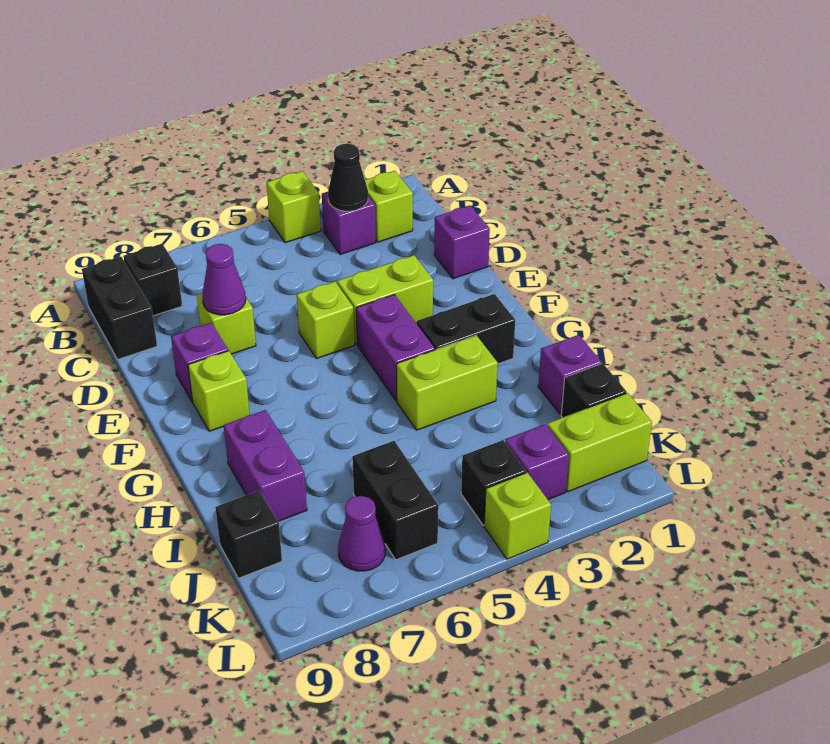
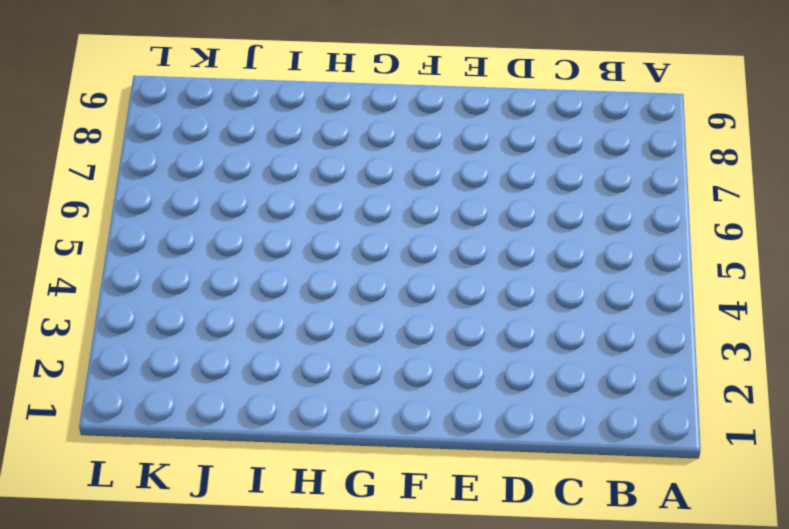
none -> lime 1x1 brick [266,171,321,243]
none -> lime 1x1 brick [365,171,413,242]
none -> purple 1x1 brick [322,192,376,255]

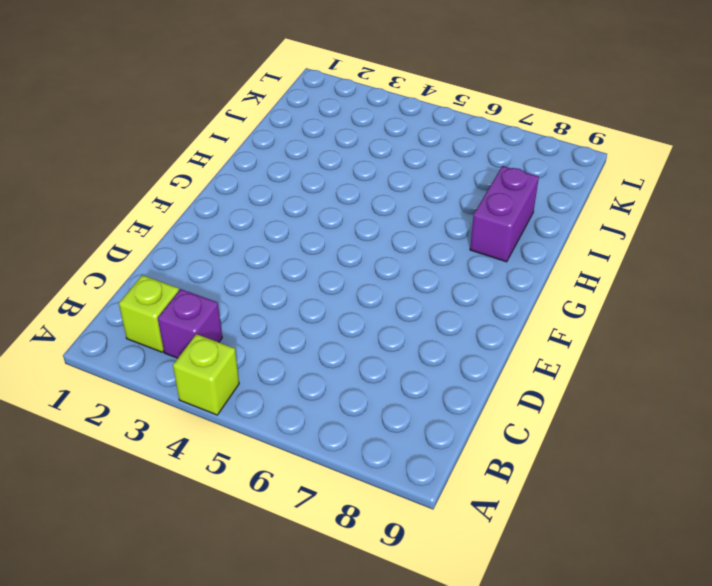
none -> black 1x1 brick [124,244,182,316]
none -> black 1x2 brick [82,257,157,359]
none -> purple 1x1 brick [434,206,490,279]

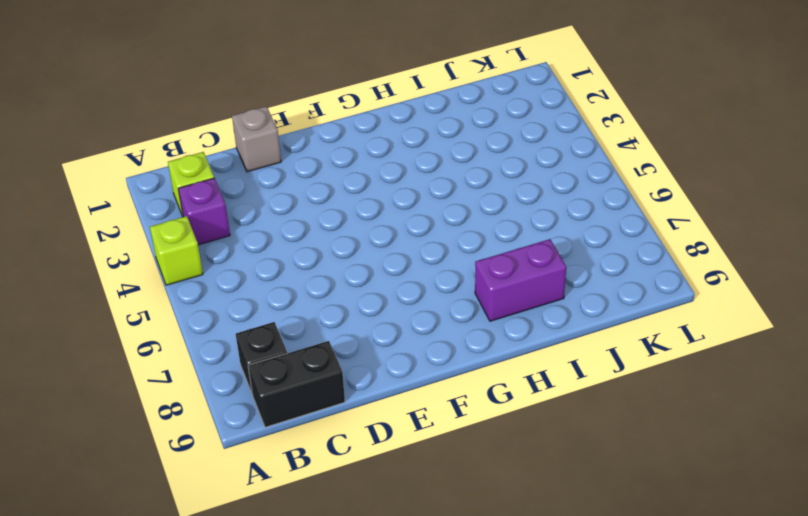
grey 1x1 brick [232,106,281,172] -> purple 1x1 brick [434,206,490,279]
none -> lime 1x1 brick [197,293,256,354]
none -> lime 1x2 brick [337,255,433,344]
none -> lime 1x1 brick [297,282,355,359]

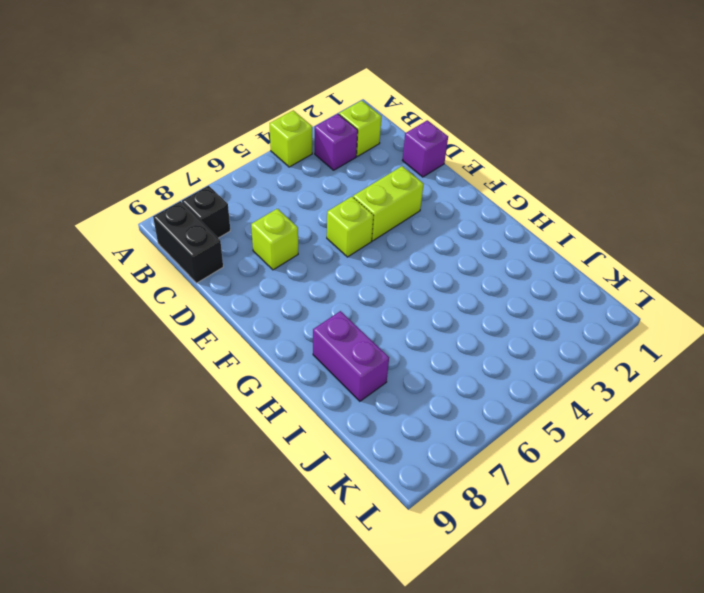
none -> purple 1x1 brick [171,323,228,402]
none -> purple 1x2 brick [356,294,435,401]
none -> lime 1x1 brick [188,351,250,431]

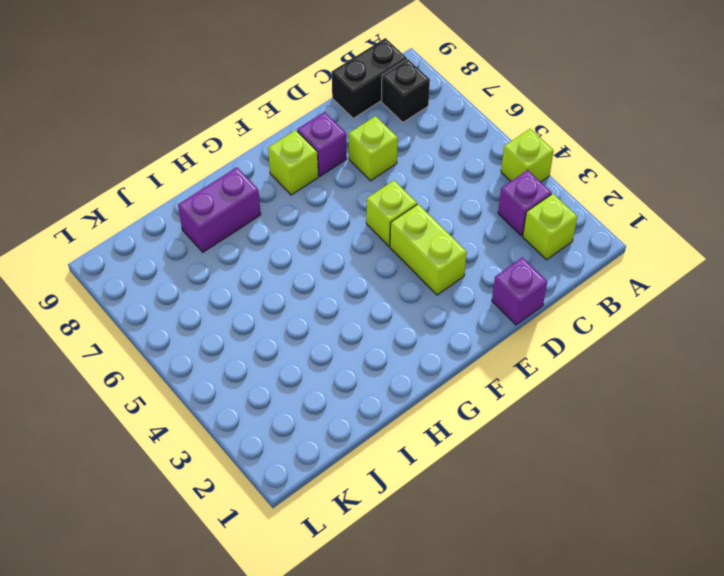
none -> purple 1x2 brick [356,294,435,401]
none -> black 1x2 brick [417,294,515,364]
none -> lime 1x2 brick [396,335,498,430]

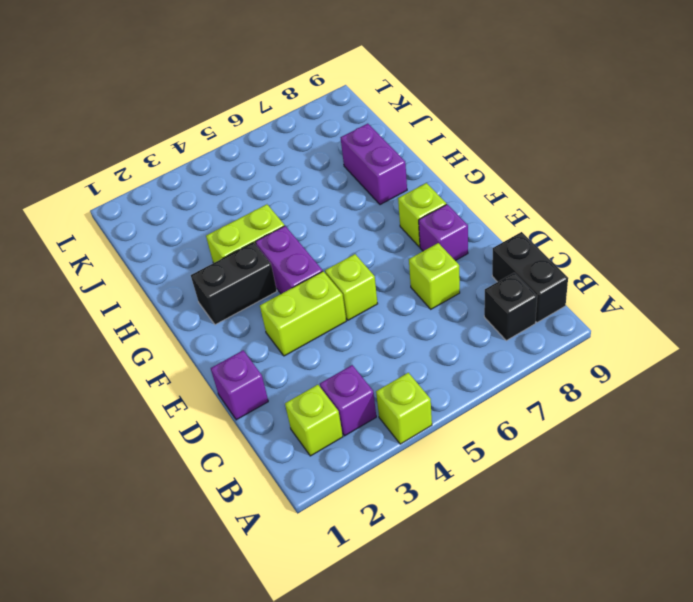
none -> purple 1x1 brick [538,335,602,415]
none -> black 1x1 brick [561,363,626,418]
none -> black 1x2 brick [352,441,438,560]

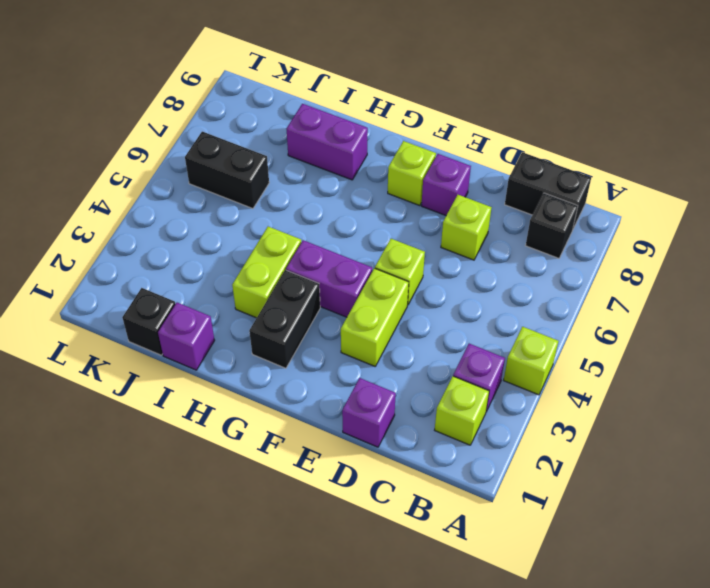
none -> black 1x1 brick [215,491,282,578]
none -> lime 1x2 brick [547,393,652,492]
none -> purple 1x1 brick [505,424,569,499]

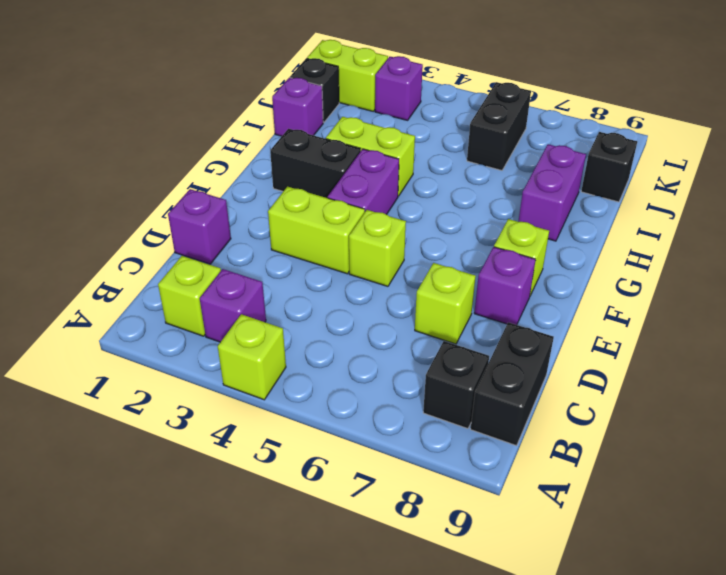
none -> black 1x1 brick [461,440,526,525]
none -> purple 1x1 cone [338,496,385,571]
none -> lime 1x1 brick [484,473,551,559]

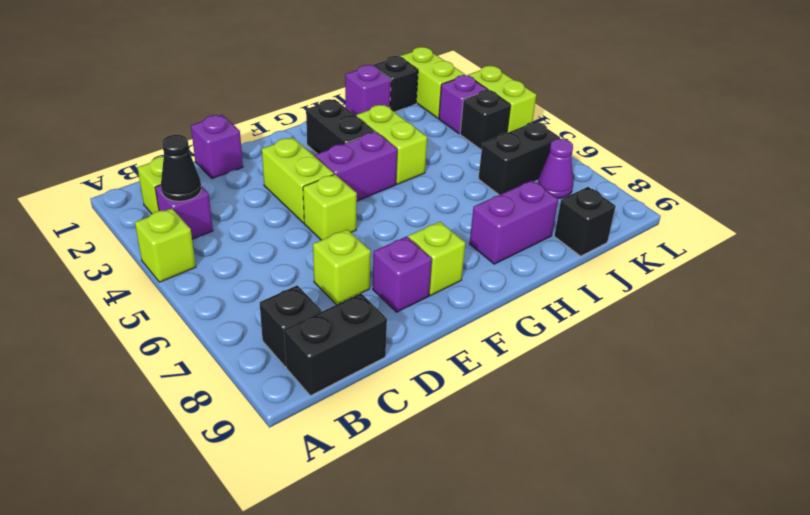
lime 1x2 brick [468,66,536,133] -> lime 1x1 brick [484,473,551,559]
none -> purple 1x1 cone [202,244,246,315]

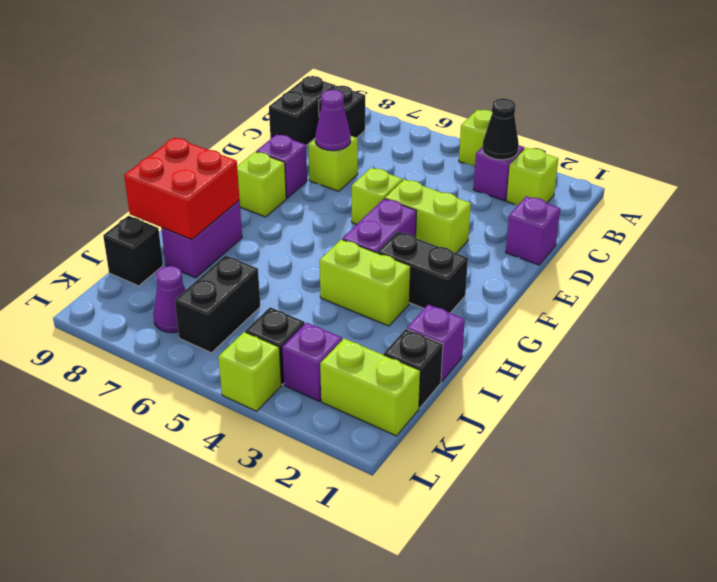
red 2x2 brick [124,138,240,240] -> none

